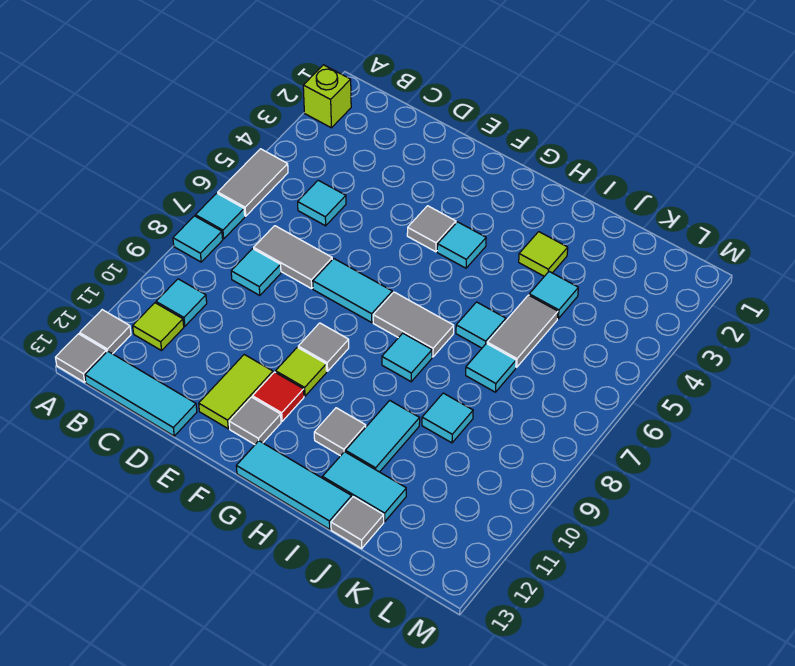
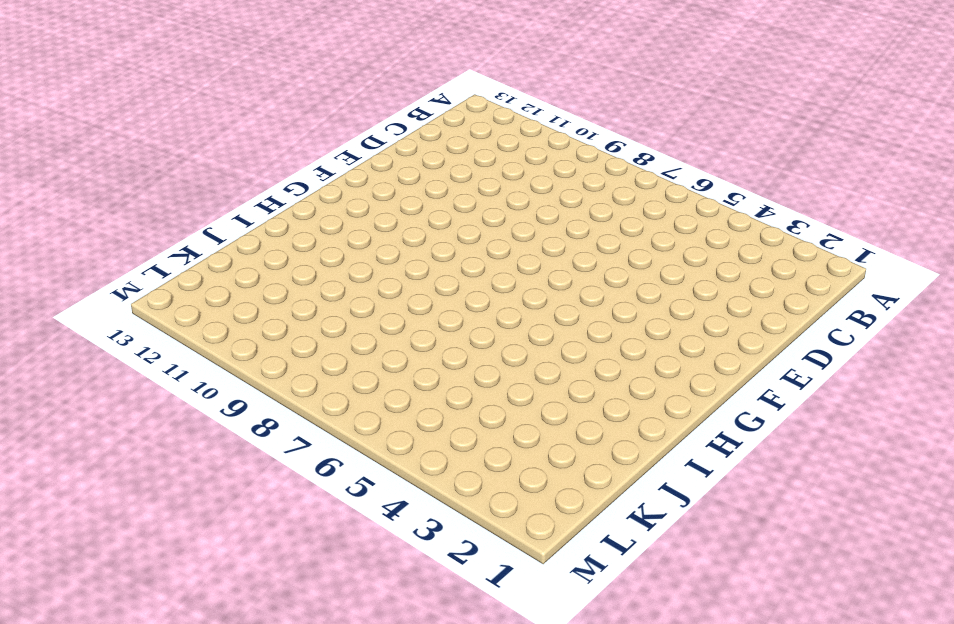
none -> lime 1x1 brick [303,65,351,128]
none -> grey 1x2 tile [218,149,288,216]
none -> cyan 1x1 tile [196,193,245,239]
none -> cyan 1x1 tile [173,216,223,262]

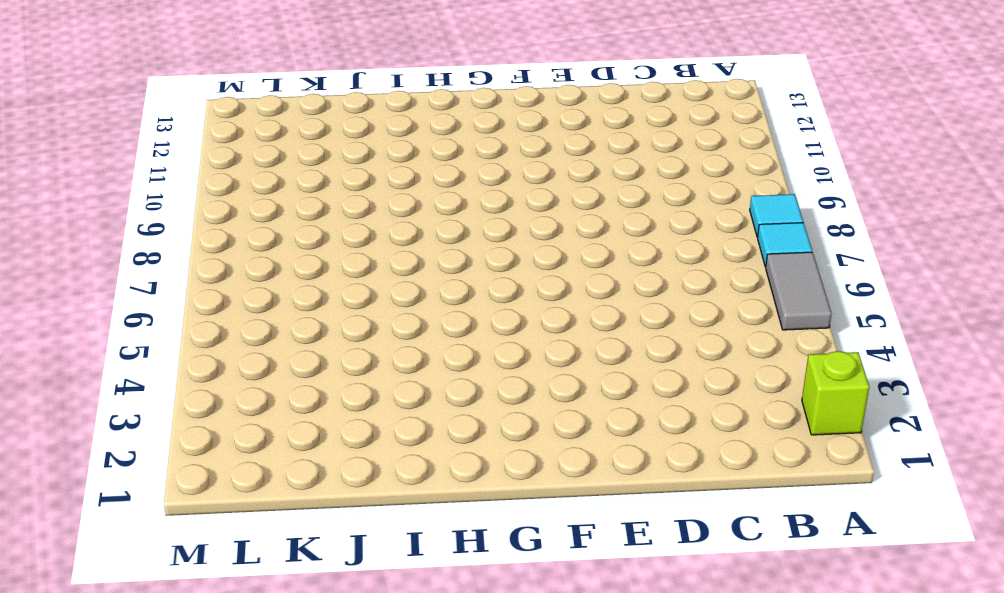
none -> grey 1x1 tile [80,310,131,354]
none -> grey 1x1 tile [55,334,106,382]
none -> cyan 1x1 tile [156,279,207,326]
none -> lime 1x1 tile [133,303,184,351]

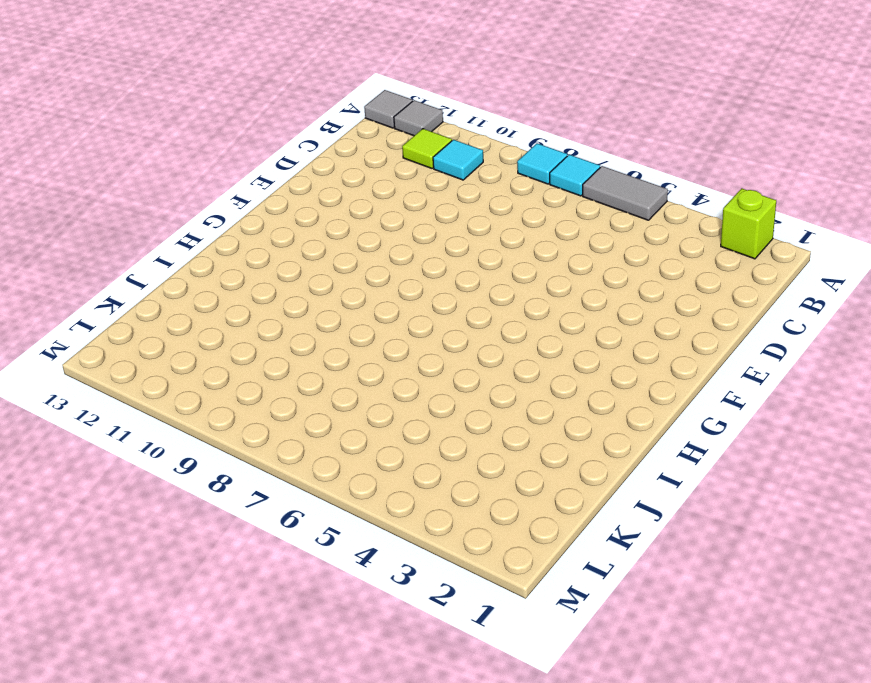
none -> cyan 1x3 tile [85,351,197,436]
none -> cyan 1x1 tile [298,180,346,226]
none -> grey 1x2 tile [254,226,332,289]
none -> cyan 1x1 tile [231,249,281,296]

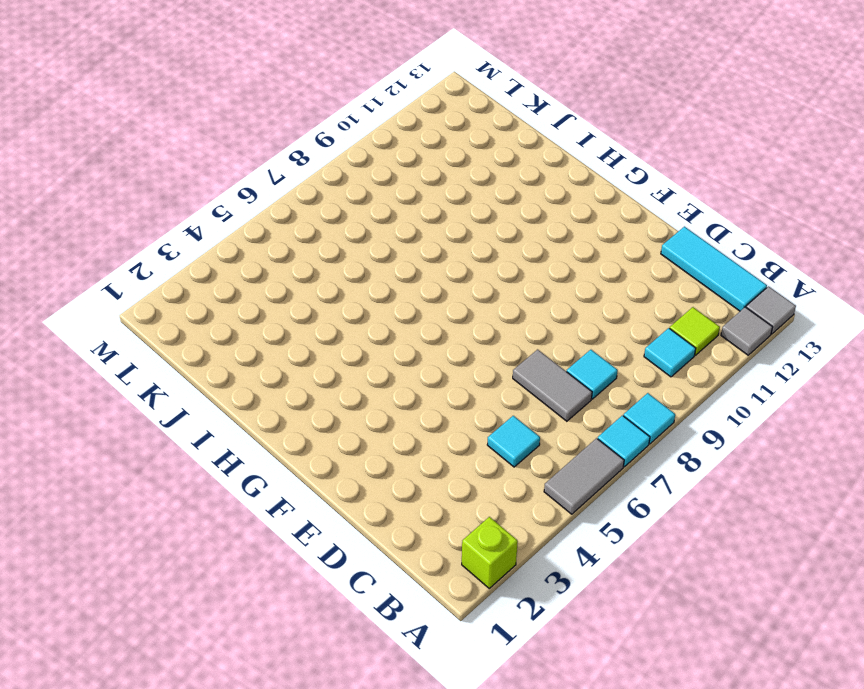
none -> cyan 1x2 tile [313,259,392,322]
none -> lime 1x2 tile [199,355,273,429]
none -> grey 1x1 tile [407,206,456,252]
none -> grey 1x1 tile [298,323,349,371]

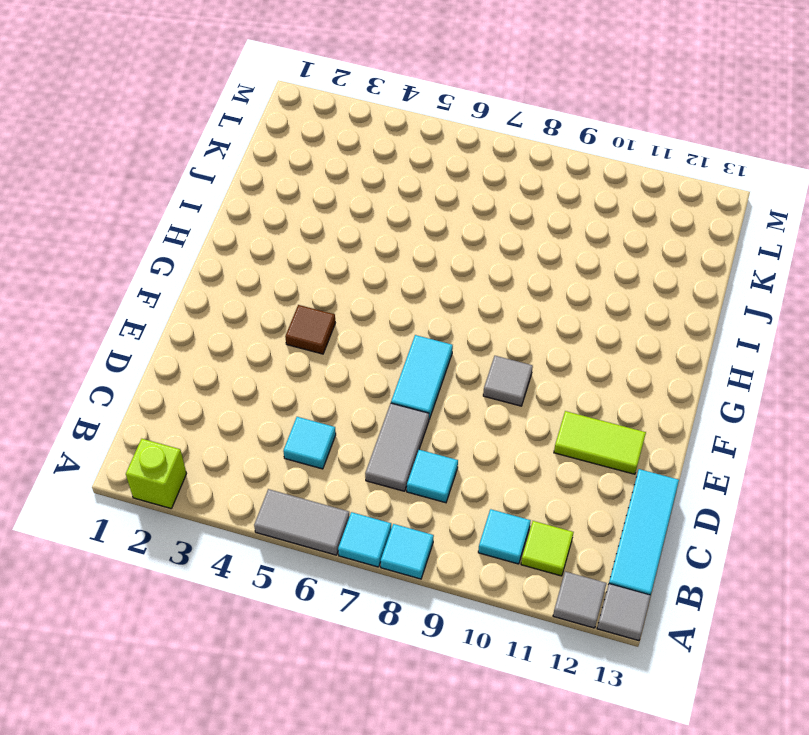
brown 1x1 tile [285,305,335,354] -> grey 1x1 tile [407,206,456,252]
none -> lime 1x1 tile [276,347,327,396]
none -> red 1x1 tile [253,372,304,421]
none -> grey 1x1 tile [229,397,281,444]
none -> cyan 1x1 tile [437,222,486,268]

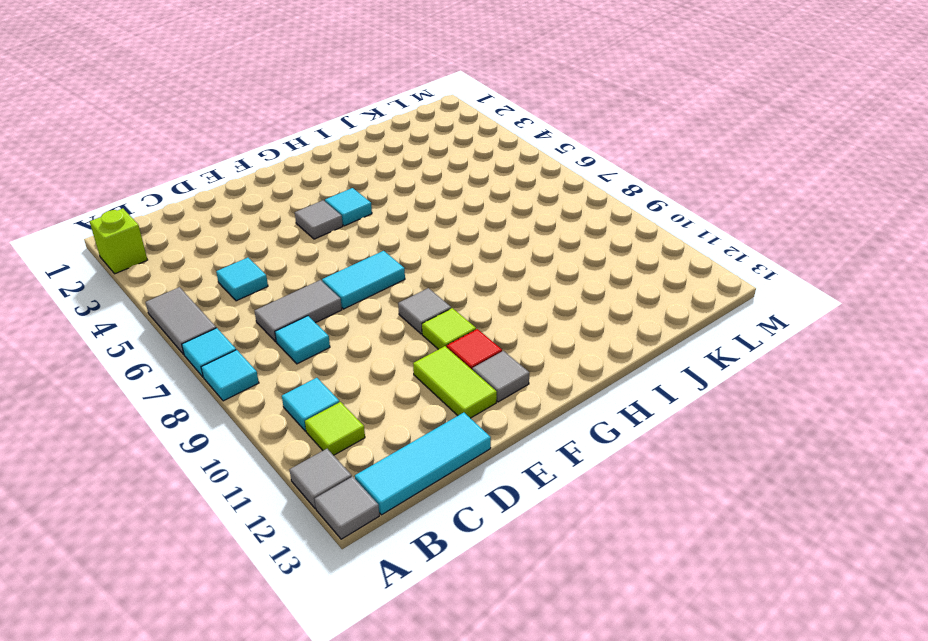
none -> grey 1x2 tile [373,292,454,357]
none -> cyan 1x3 tile [236,441,352,529]
none -> cyan 1x1 tile [382,333,432,382]
none -> grey 1x1 tile [314,408,366,456]

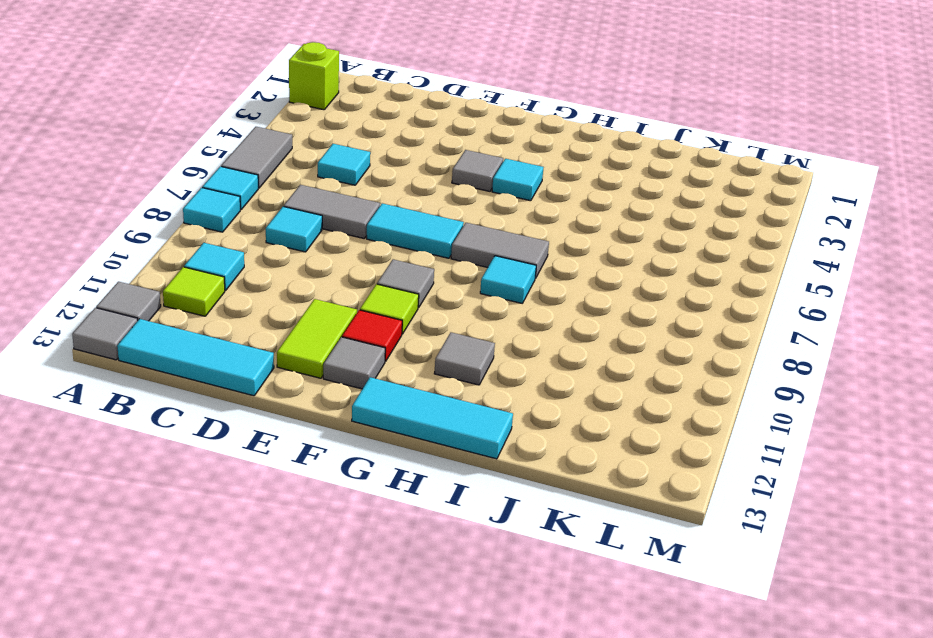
none -> lime 1x1 tile [519,232,568,276]
none -> cyan 1x1 tile [456,302,506,348]
none -> cyan 1x2 tile [346,401,420,472]
none -> cyan 1x2 tile [323,452,406,521]

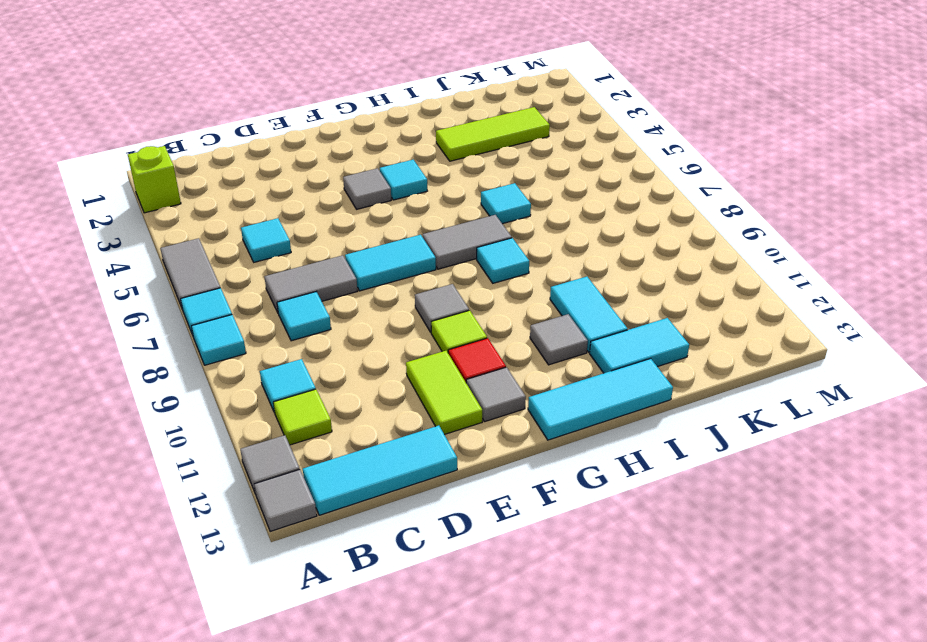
lime 1x3 tile [436,107,550,161] -> lime 1x1 tile [519,232,568,276]
none -> cyan 1x1 tile [529,272,578,319]
none -> grey 1x2 tile [487,295,558,367]
none -> cyan 1x1 tile [466,343,516,392]
none -> cyan 1x1 tile [422,393,473,443]

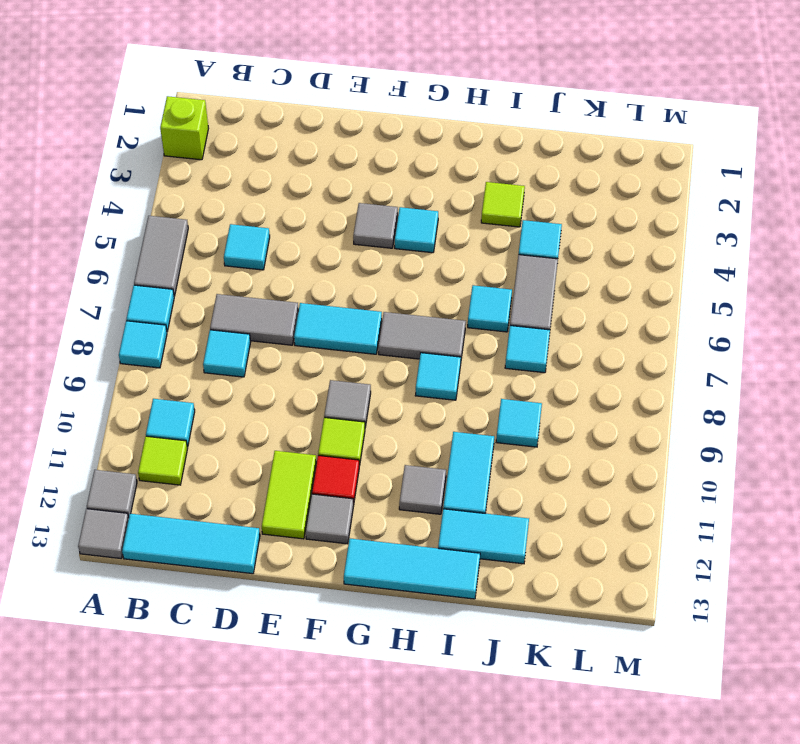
none -> grey 1x1 tile [331,497,384,548]

